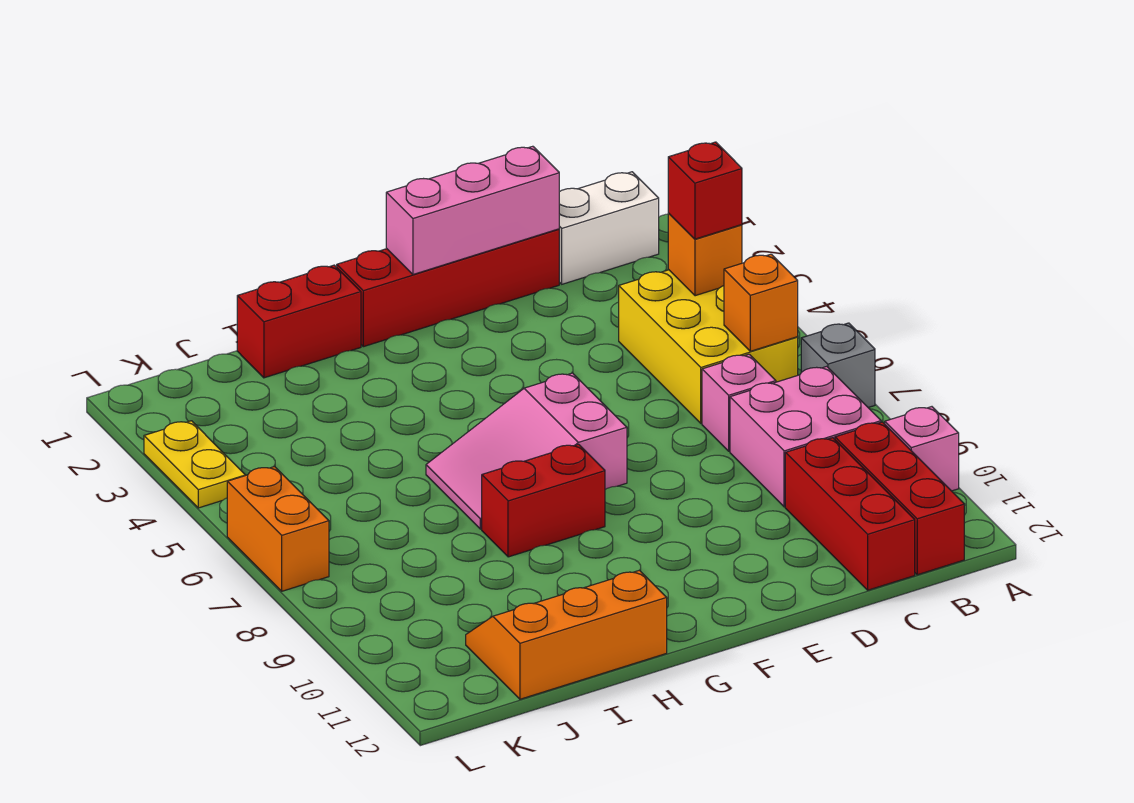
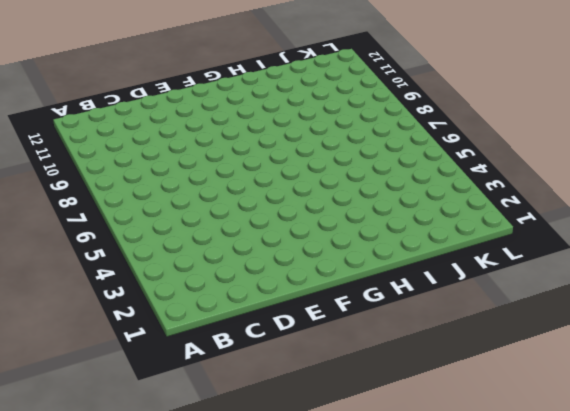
none -> grey 1x1 brick [801,323,875,408]
none -> pink 1x1 brick [885,407,959,491]
none -> white 1x2 brick [559,172,659,284]

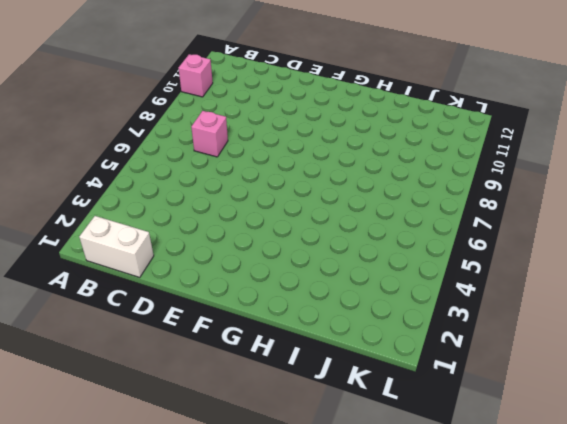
none -> grey 1x1 brick [801,323,875,408]
none -> yellow 2x3 brick [619,270,798,423]
none -> pink 2x2 brick [730,366,881,507]

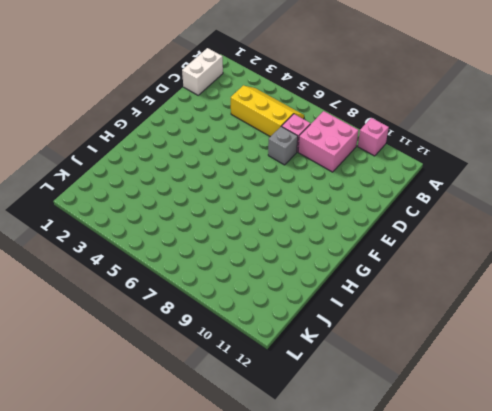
yellow 2x3 slope [231,86,304,137] -> yellow 2x3 brick [619,270,798,423]
grey 1x1 brick [268,126,298,165] -> grey 1x1 brick moved to [801,323,875,408]
none -> red 1x3 brick [835,422,964,575]
none -> red 1x3 brick [785,438,915,590]
none -> red 1x4 brick [337,229,559,347]

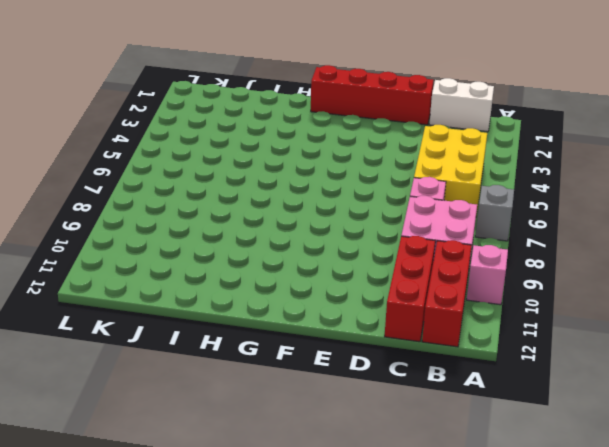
none -> pink 2x3 slope [426,373,627,529]
none -> red 1x2 brick [482,444,605,557]
none -> red 1x2 brick [237,265,361,378]

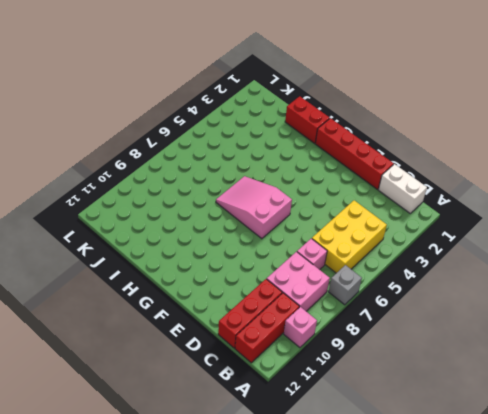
none -> red 1x2 brick [482,444,605,557]
none -> orange 2x3 slope [466,570,667,699]
none -> yellow 1x2 plate [144,421,246,508]

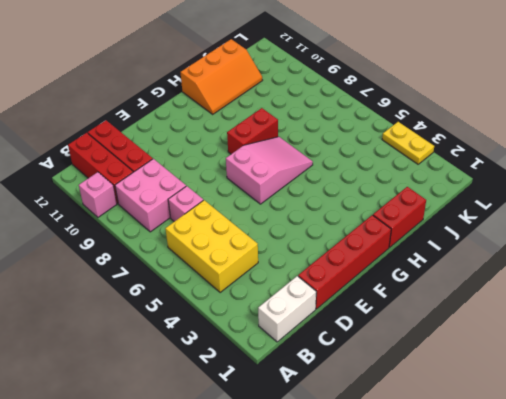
none -> grey 1x1 brick [801,323,875,408]
none -> orange 1x2 brick [227,467,329,591]
none -> orange 1x1 brick [668,214,742,296]

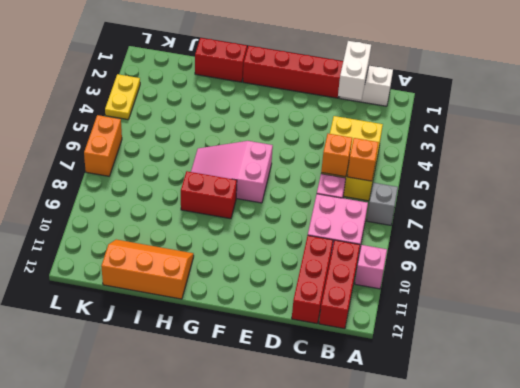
white 1x2 brick [338,41,371,100] -> none
orange 1x1 brick [321,134,352,177] -> orange 1x1 brick moved to [668,214,742,296]
none -> pink 1x3 brick [386,146,559,274]
none -> red 1x1 brick [668,142,742,239]

